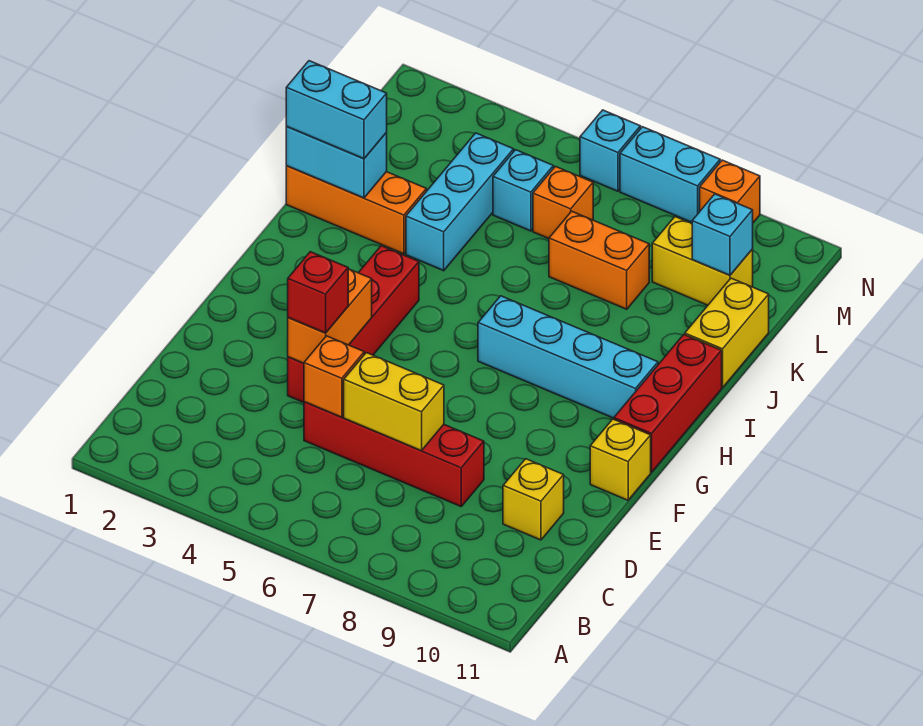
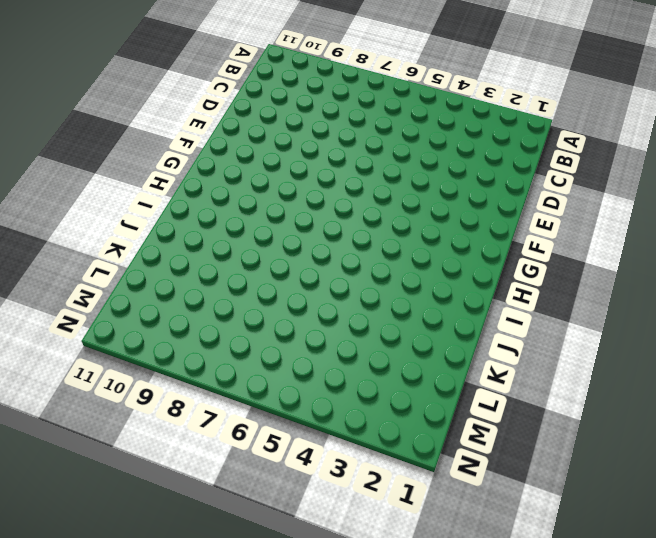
none -> red 1x4 brick [304,402,484,506]
none -> yellow 1x1 brick [503,459,564,540]
none -> red 1x4 brick [288,246,419,402]

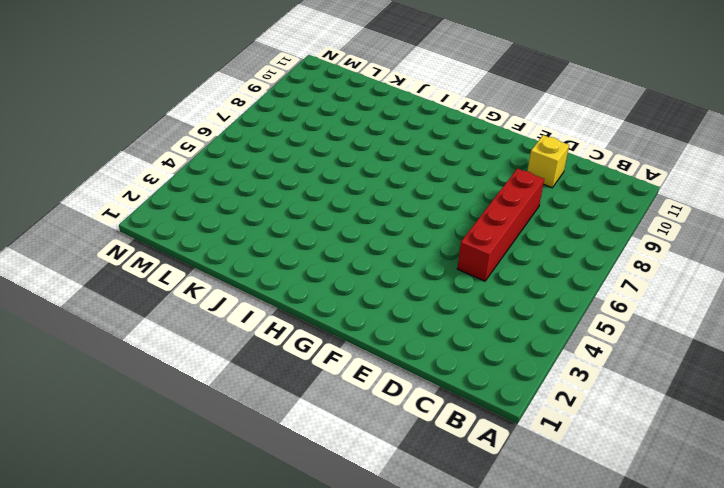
none -> red 1x4 brick [288,246,419,402]
none -> yellow 1x1 brick [590,419,651,500]
none -> red 1x3 brick [614,335,722,472]

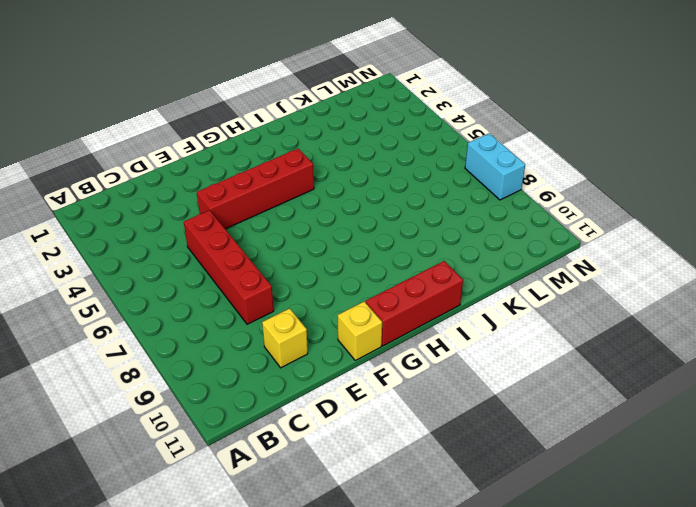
none -> cyan 1x4 brick [478,296,658,418]
none -> orange 1x3 brick [286,166,426,254]
none -> cyan 1x3 brick [406,133,514,271]

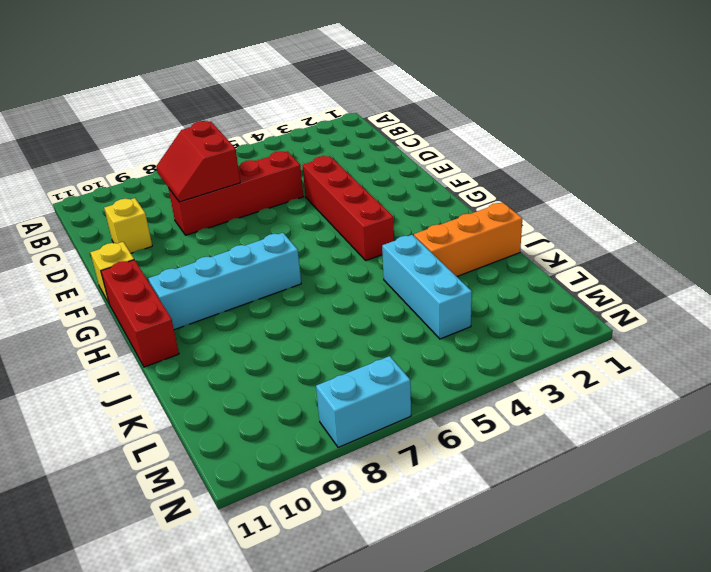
red 2x2 slope [156,121,240,202] -> yellow 1x2 brick [344,353,444,451]
none -> yellow 1x2 brick [685,278,769,388]
none -> orange 1x2 brick [549,211,649,309]
none -> cyan 1x1 brick [493,150,553,231]

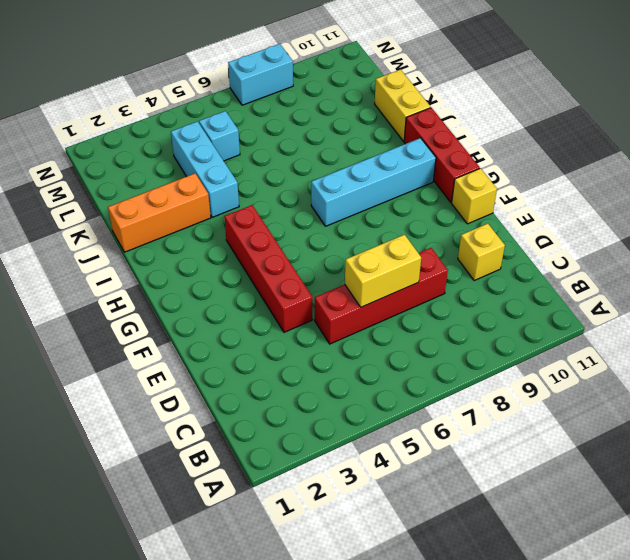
none -> orange 1x2 brick [549,211,649,309]
none -> orange 1x1 brick [533,166,593,239]
none -> yellow 1x2 brick [652,217,753,305]

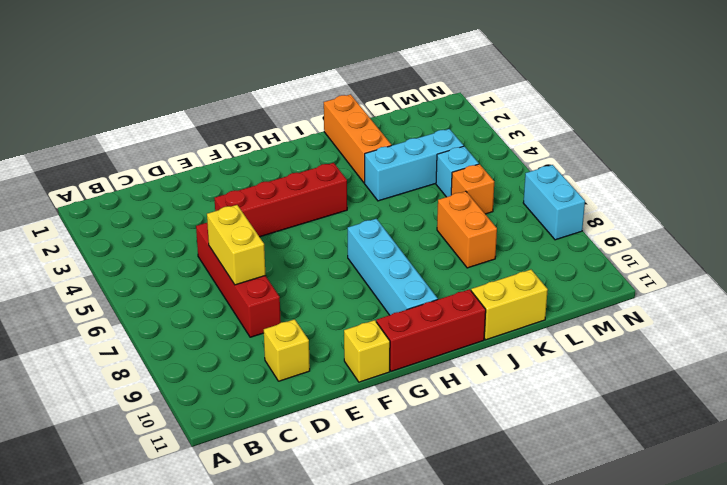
none -> yellow 1x2 brick [652,217,753,305]
none -> cyan 1x1 brick [580,110,641,191]
none -> orange 1x1 brick [700,160,760,223]

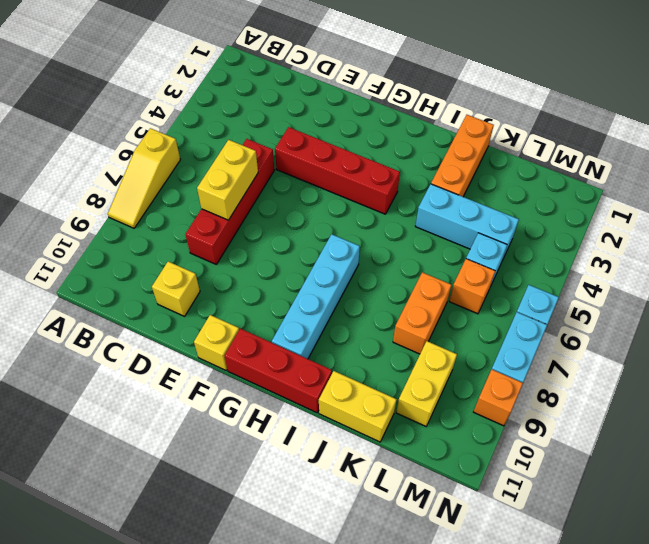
yellow 1x3 slope [108,128,180,228] -> none
none -> orange 1x1 brick [304,336,364,417]
none -> orange 1x2 brick [288,269,372,363]
none -> cyan 1x2 brick [286,127,387,198]

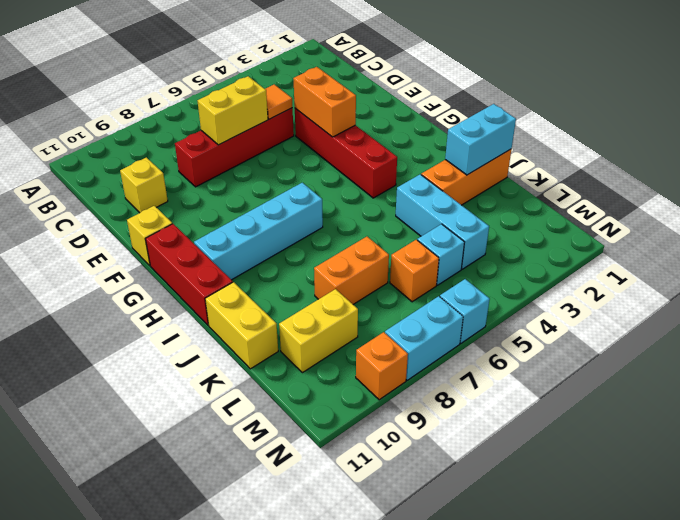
orange 1x1 tile [265,84,293,119] -> orange 1x1 brick [304,336,364,417]
none -> cyan 1x1 brick [692,194,753,275]
none -> red 1x1 brick [288,252,348,333]
none -> cyan 1x2 brick [286,61,387,159]

